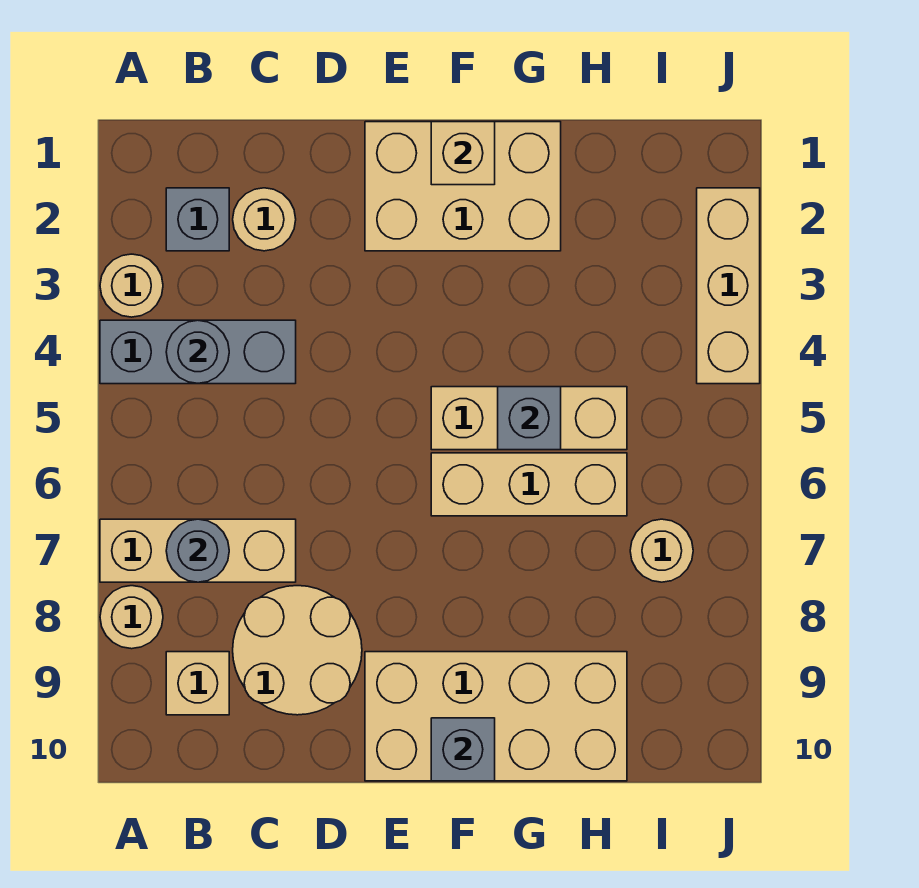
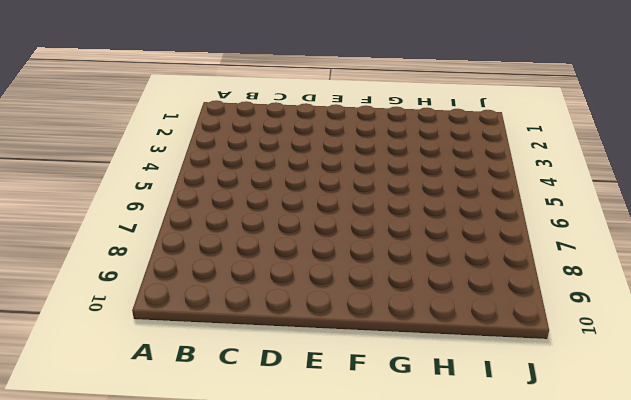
none -> tan 1x1 round brick [100,254,163,317]
none -> grey 1x3 brick [100,320,296,384]
none -> tan 1x3 brick [100,519,296,582]

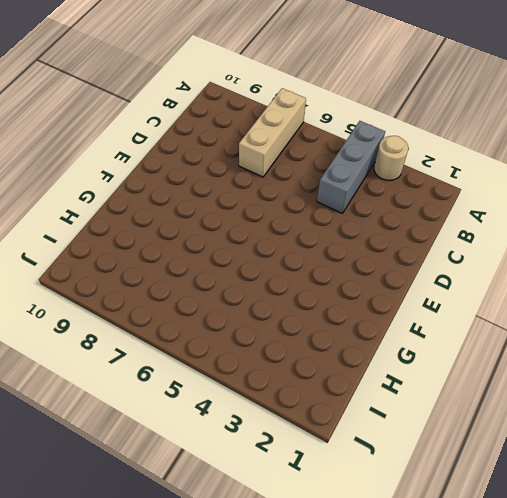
none -> tan 1x1 round brick [100,586,163,649]
none -> grey 1x1 brick [166,188,229,251]
none -> tan 1x1 brick [166,652,229,715]

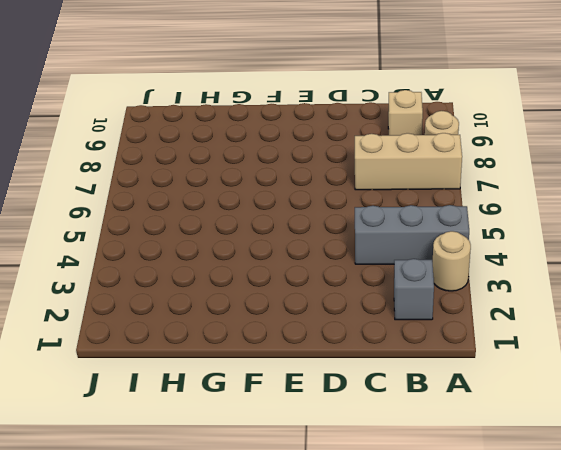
none -> tan 1x1 round brick [233,188,296,251]
none -> tan 2x2 round brick [233,586,362,715]
none -> tan 2x3 brick [365,122,561,251]

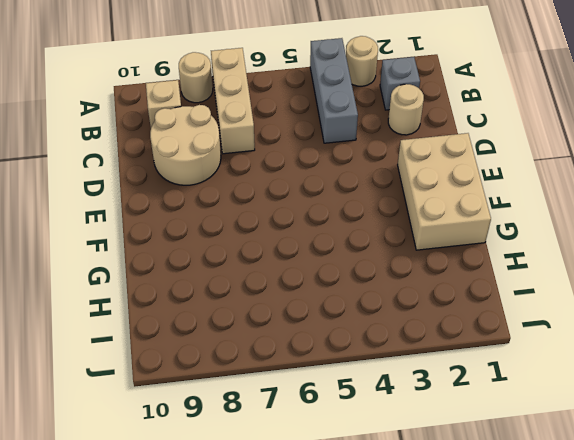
none -> tan 2x4 brick [365,652,627,781]
none -> tan 1x3 brick [431,387,627,450]
none -> tan 1x3 brick [431,453,627,516]

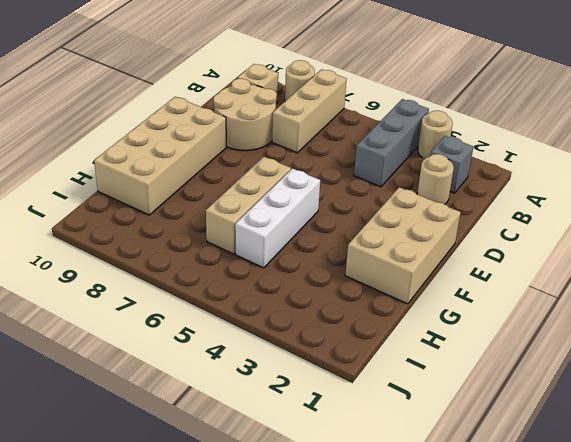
white 1x3 brick [235,169,320,268] -> tan 1x3 brick [431,387,627,450]
none -> tan 1x1 round brick [630,519,693,582]
none -> tan 1x3 brick [697,188,760,384]
none -> grey 1x1 round brick [166,320,229,383]

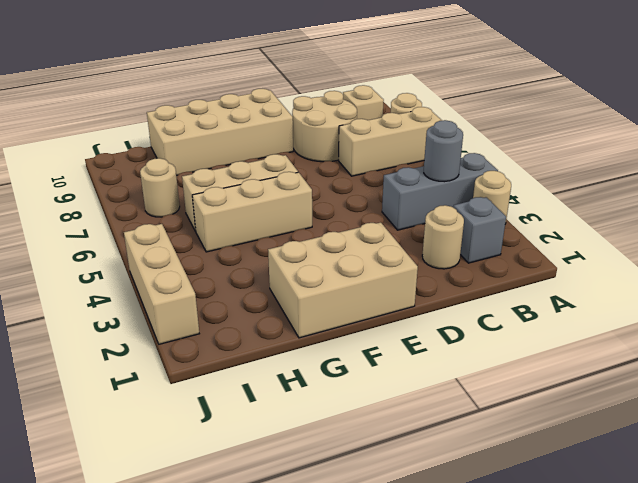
none -> grey 1x1 round brick [166,519,229,582]
none -> tan 1x1 brick [431,122,495,185]
none -> grey 1x1 brick [431,718,495,781]

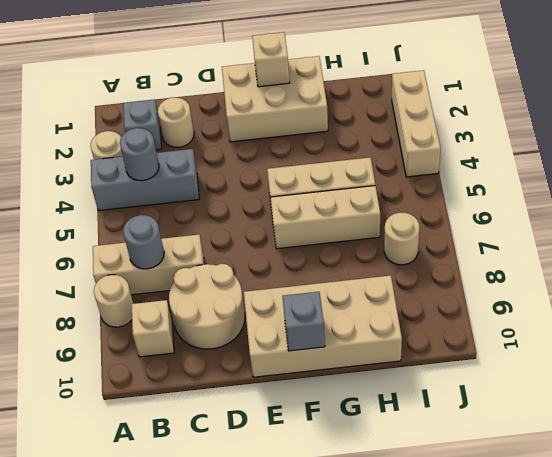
none -> grey 1x1 brick [498,387,561,450]

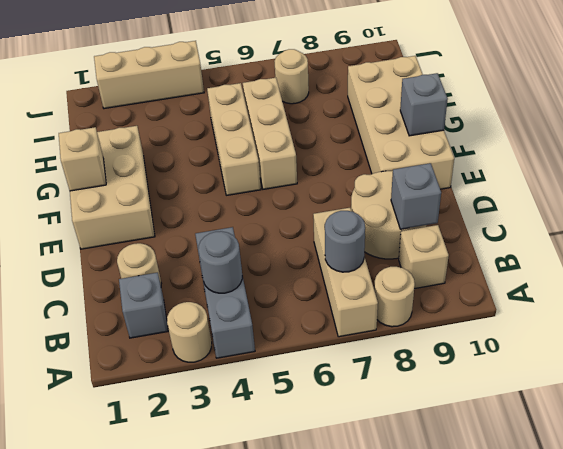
grey 1x1 brick [391,163,441,229] -> grey 1x1 brick moved to [498,387,561,450]

